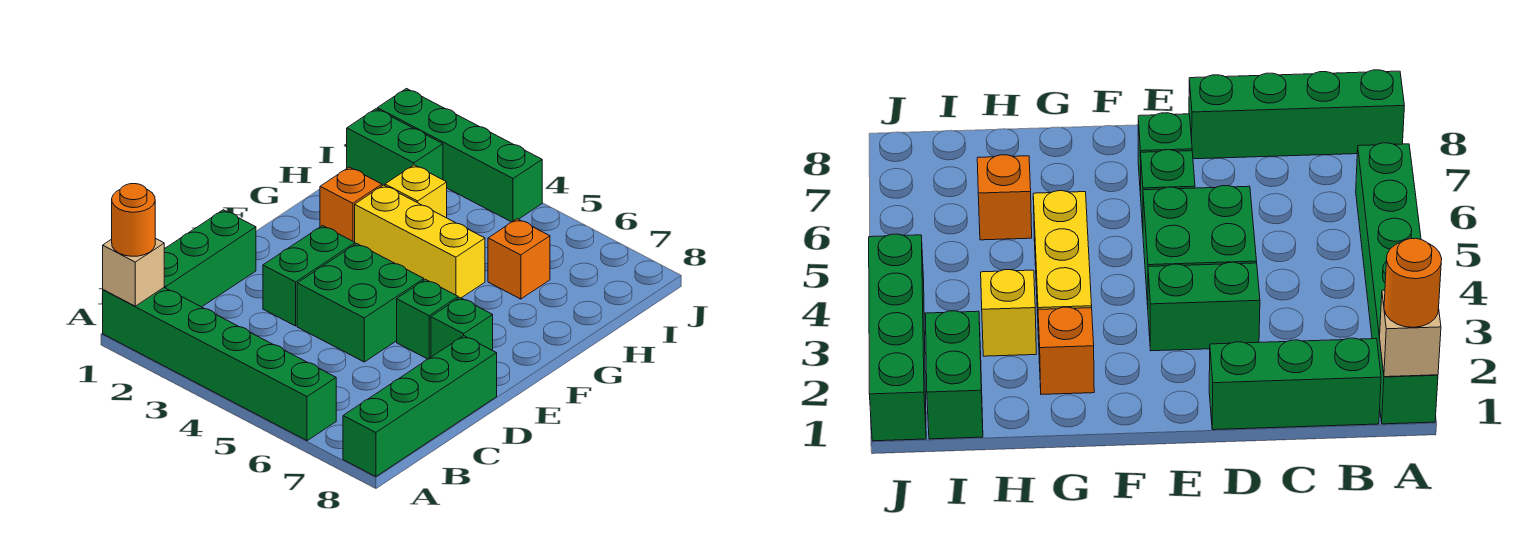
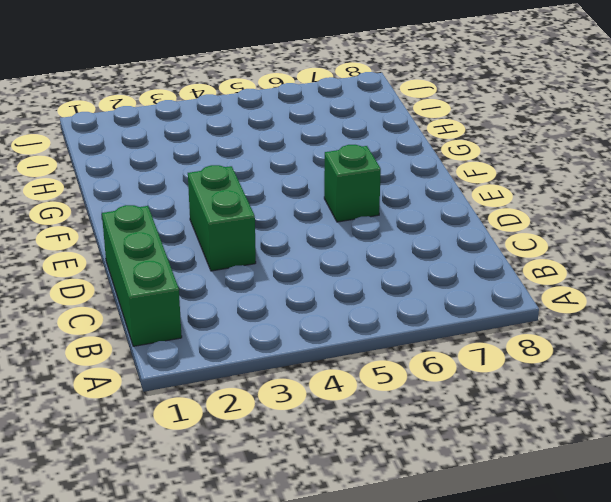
none -> green 1x6 brick [103,288,336,441]
none -> green 1x4 brick [343,336,497,477]
none -> green 2x2 brick [297,244,424,362]

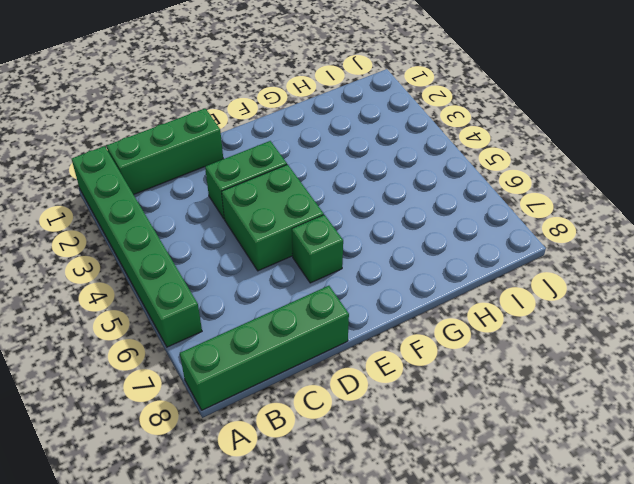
none -> green 1x1 brick [431,298,493,357]
none -> orange 1x1 brick [320,167,382,242]
none -> yellow 1x3 brick [355,185,485,298]

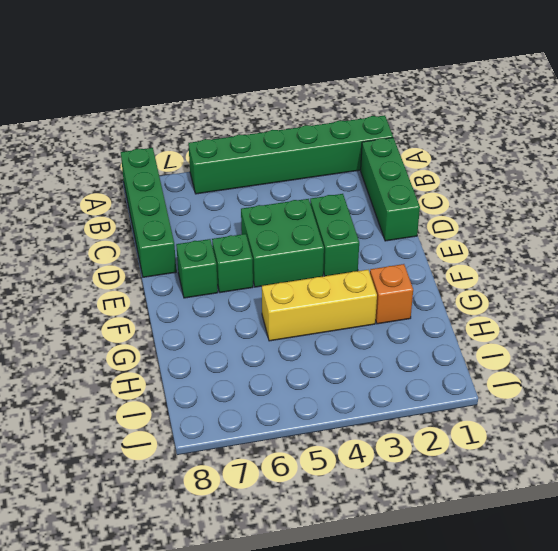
none -> yellow 1x1 brick [385,165,447,218]
none -> orange 1x1 brick [488,219,550,299]
none -> green 1x2 brick [347,109,443,186]

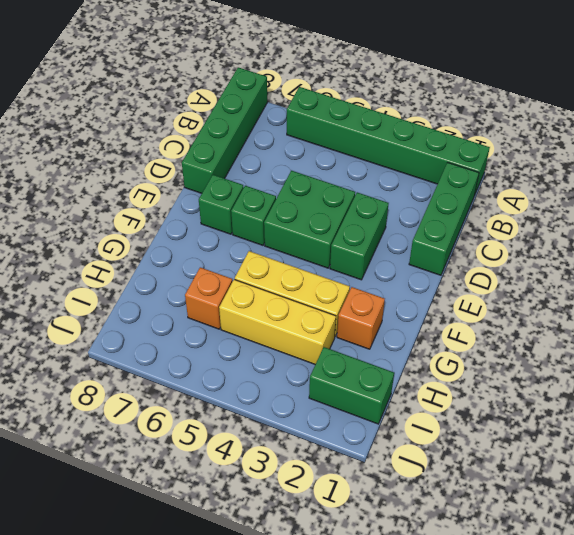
yellow 1x3 brick [219,279,336,364] -> yellow 1x1 brick [385,165,447,218]
none -> green 1x4 brick [377,89,542,222]
none -> tan 1x1 brick [103,238,164,306]
none -> orange 1x1 round brick [112,184,155,256]

